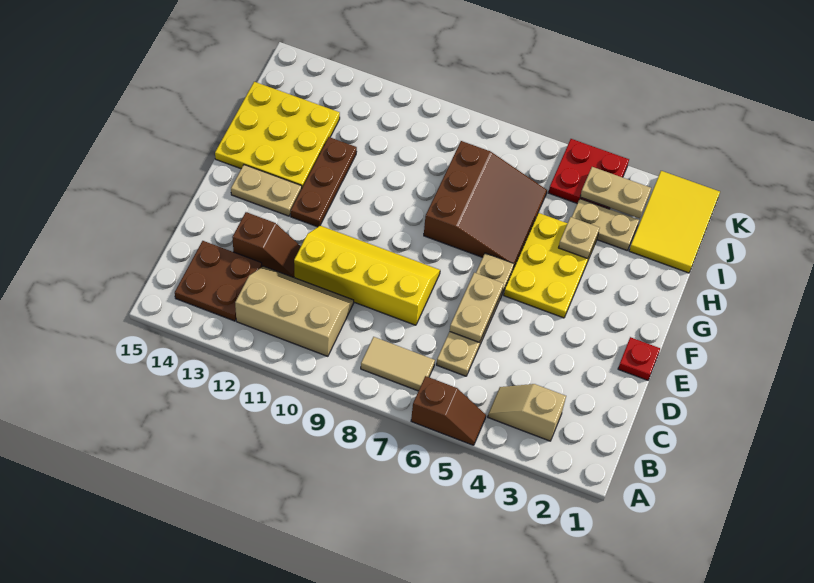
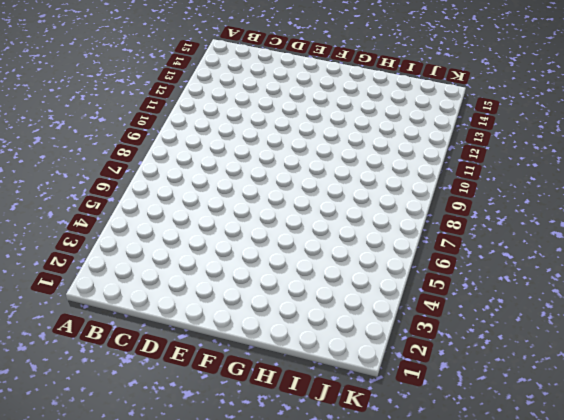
none -> brown 1x2 slope [411,376,486,445]
none -> tan 1x2 slope [488,384,566,441]
none -> tan 1x2 tile [361,337,435,391]

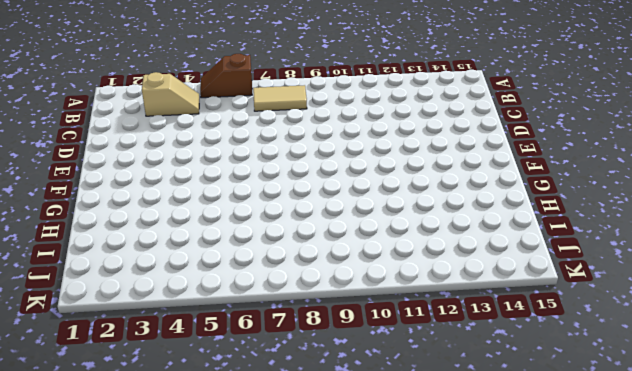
none -> tan 2x3 slope [235,266,354,356]
none -> brown 2x2 plate [175,241,262,321]
none -> tan 1x4 plate [436,253,514,376]

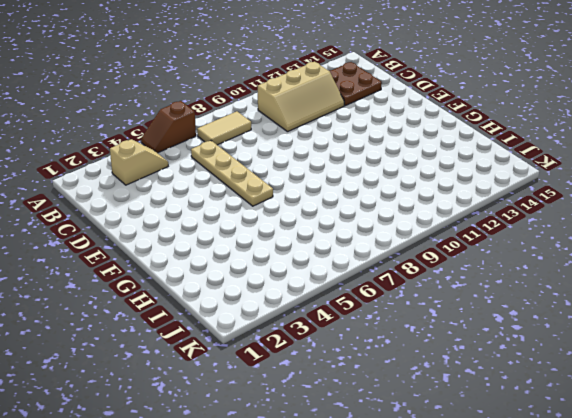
none -> yellow 2x4 slope [294,226,440,325]
none -> brown 1x2 slope [232,212,301,277]
none -> red 1x1 plate [618,337,660,380]

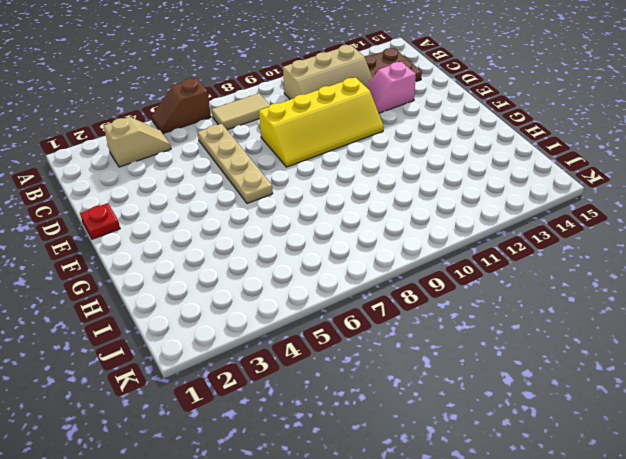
pink 1x2 slope [366,62,416,113] -> brown 1x2 slope [232,212,301,277]
none -> yellow 2x3 plate [504,213,597,318]
none -> brown 1x3 plate [291,137,357,227]
none -> tan 1x2 plate [231,165,302,216]

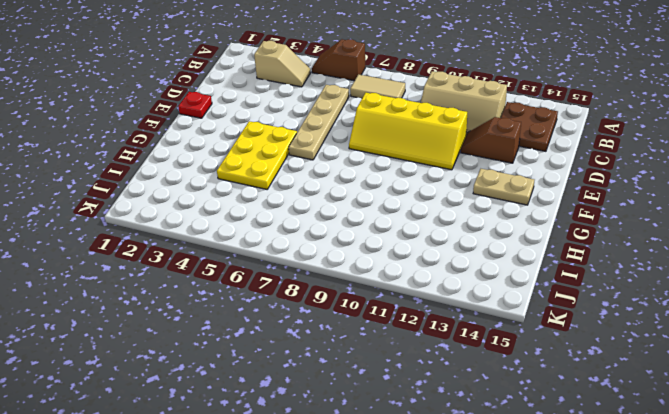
none -> brown 1x3 plate [291,137,357,227]
none -> brown 3x3 slope [424,141,547,269]
none -> yellow 3x3 plate [215,82,340,187]

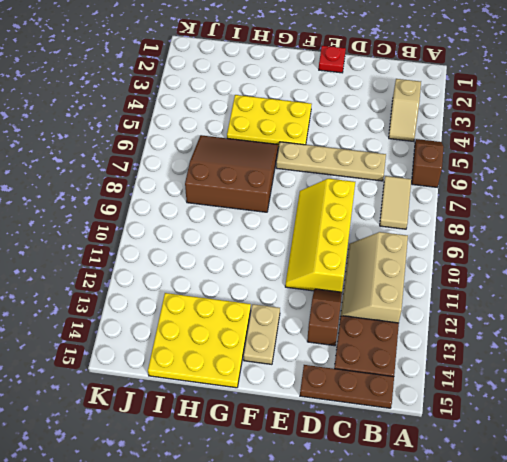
brown 1x3 plate [300,365,394,408] -> brown 1x3 plate moved to [291,137,357,227]
none -> yellow 2x3 tile [629,171,720,273]
none -> tan 1x2 plate [572,199,639,251]
none -> red 2x2 plate [549,139,629,209]

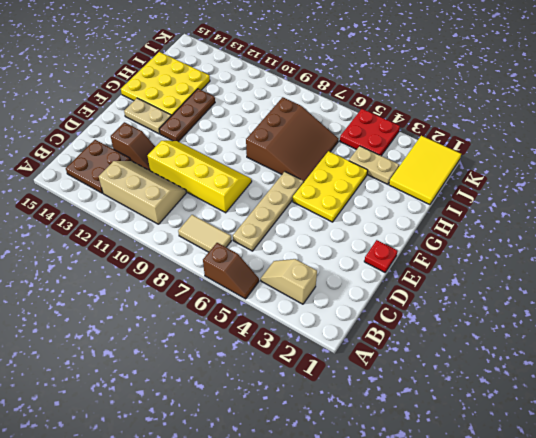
none -> tan 1x2 plate [450,273,504,342]
none -> tan 1x1 plate [559,217,599,259]
none -> tan 1x2 plate [580,167,651,218]

